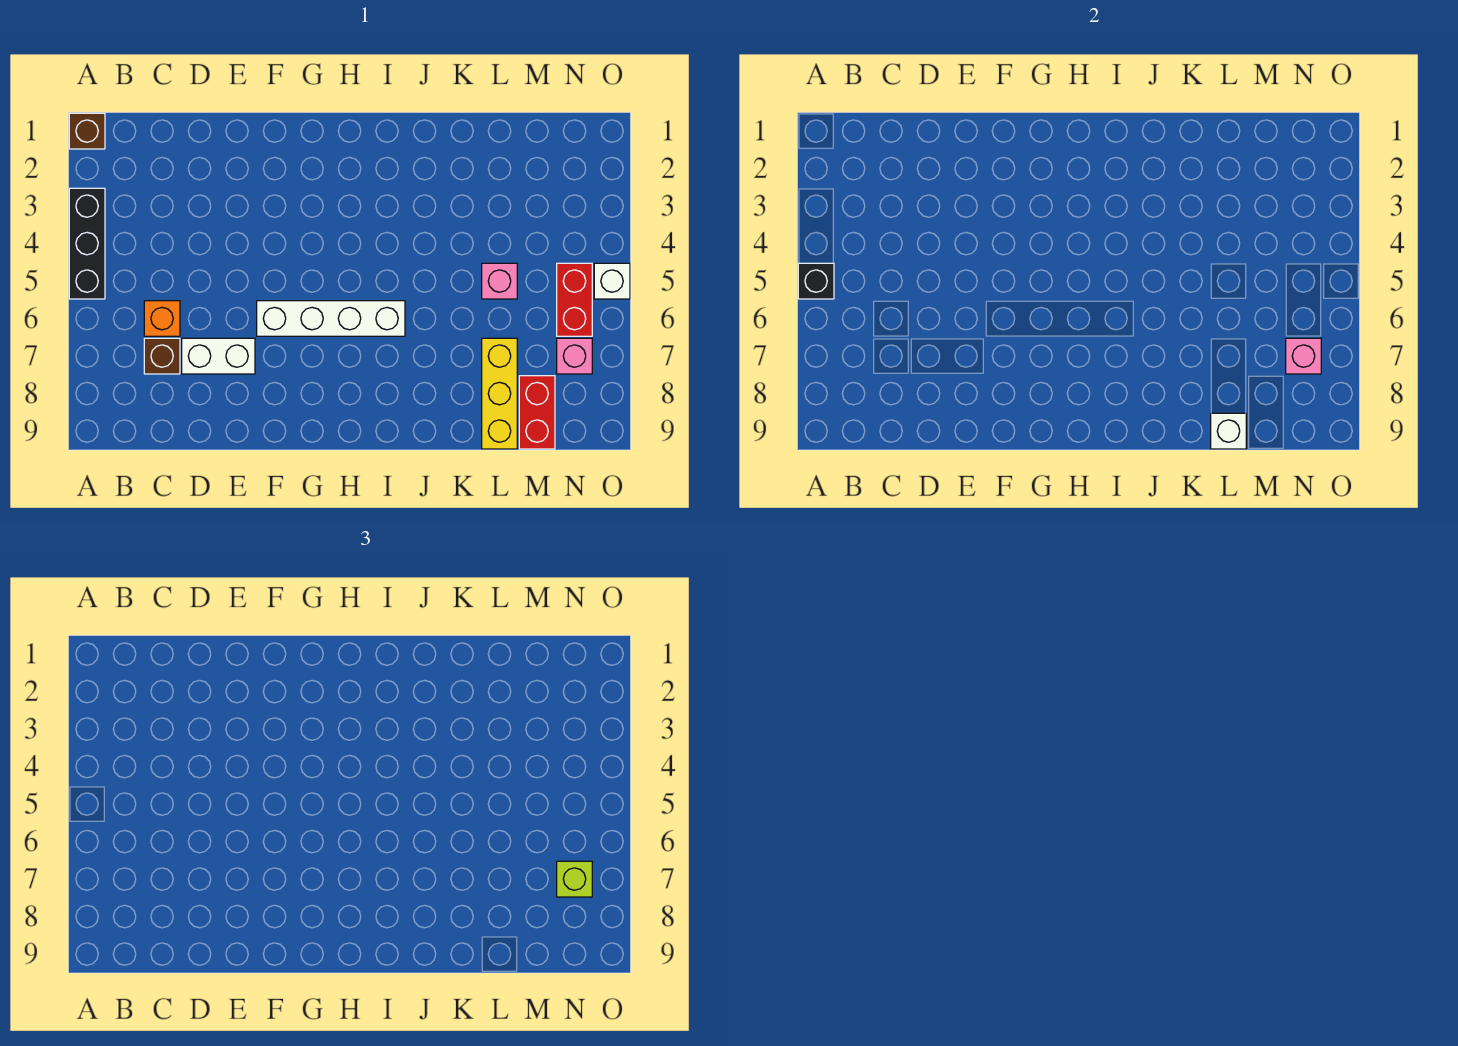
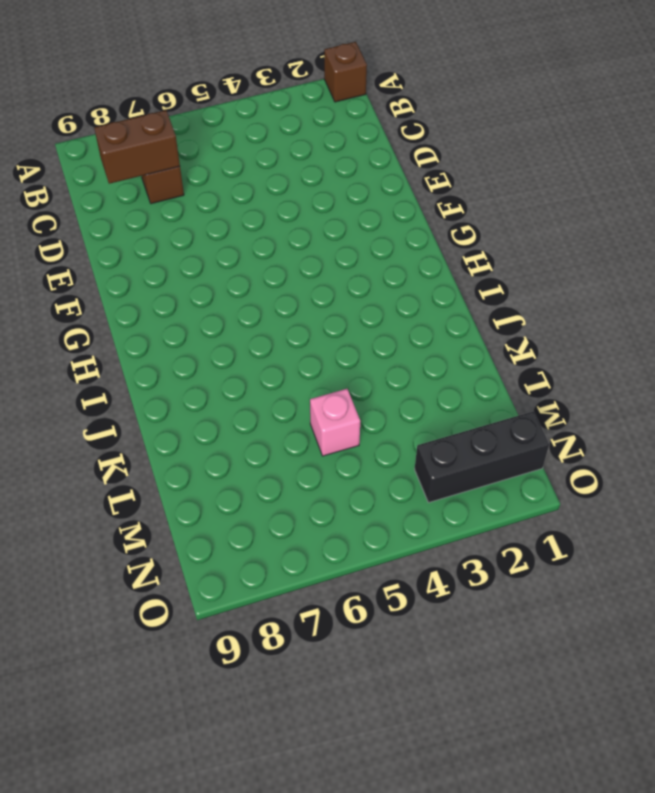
brown 1x2 brick [94,110,180,184] -> none
black 1x3 brick [415,411,549,503] -> black 1x3 brick moved to [69,188,105,299]
none -> orange 1x1 brick [144,301,180,336]
none -> white 1x2 brick [182,338,255,374]
none -> white 1x4 brick [257,301,405,336]

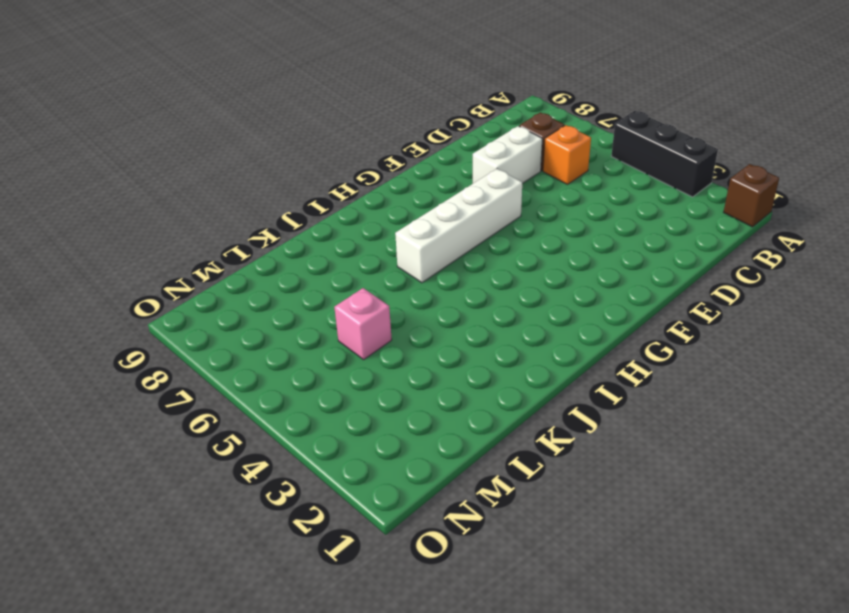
none -> yellow 1x3 brick [482,338,517,449]
none -> red 1x2 brick [519,376,555,449]
none -> red 1x2 brick [557,263,592,336]

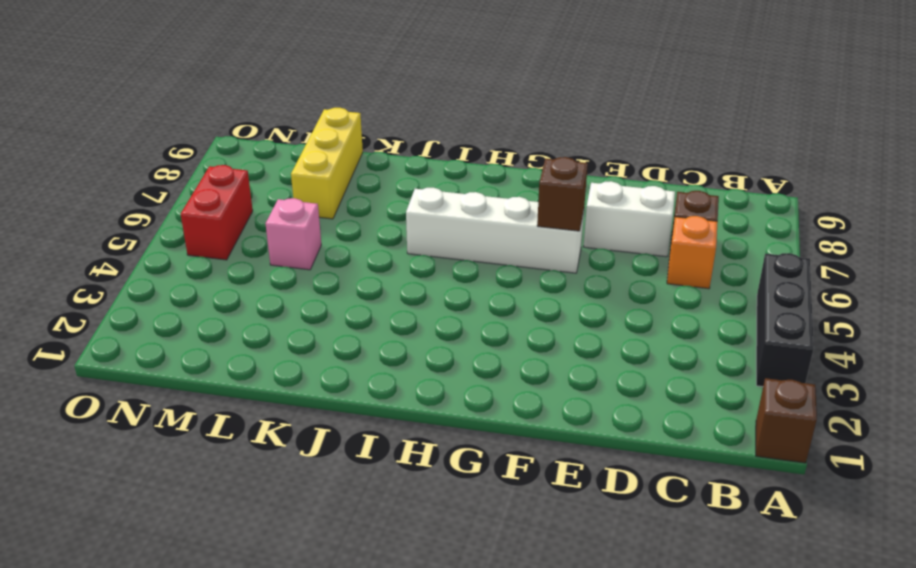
brown 1x1 brick [537,157,588,231] -> none
none -> red 1x2 brick [519,376,555,449]
none -> pink 1x1 brick [557,338,592,374]
none -> white 1x1 brick [594,263,630,299]

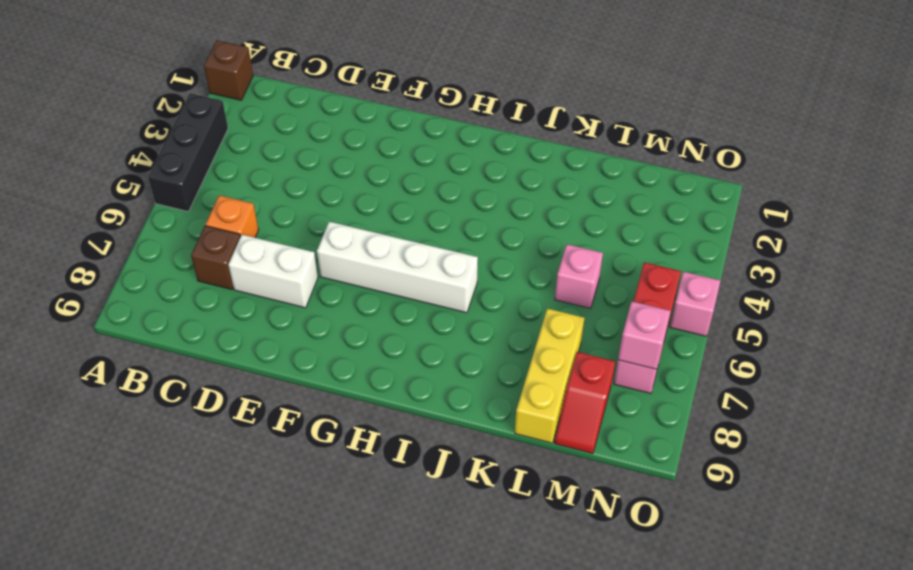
red 1x2 slope [555,352,615,454] -> red 1x2 brick [519,376,555,449]
pink 1x1 brick [670,272,721,336] -> white 1x1 brick [594,263,630,299]
none -> black 1x1 brick [798,263,834,299]
none -> white 1x1 brick [1211,413,1246,449]
none -> lime 1x1 brick [557,861,592,897]

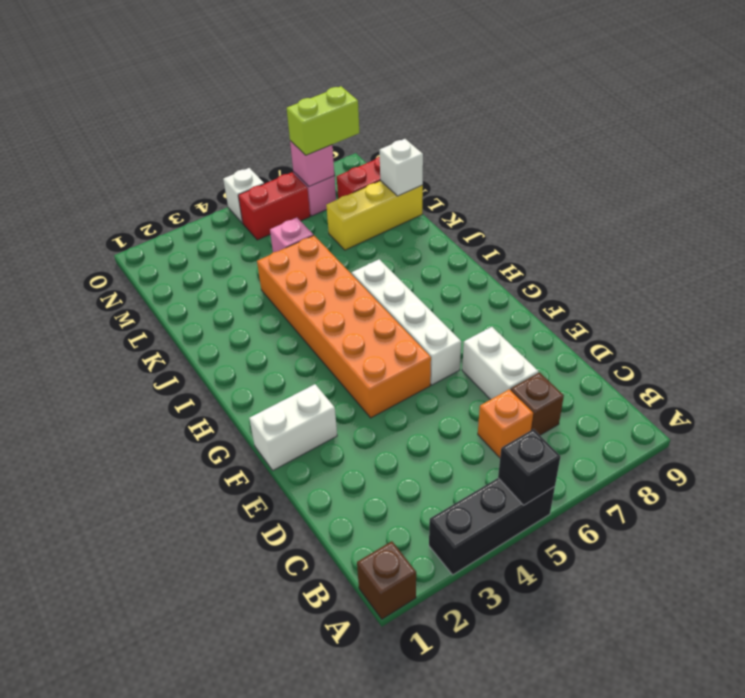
white 1x2 brick [249,384,337,470] -> none
orange 2x6 brick [257,235,431,418] -> none
lime 1x2 brick [287,86,359,155] -> lime 1x1 brick [557,861,592,897]

